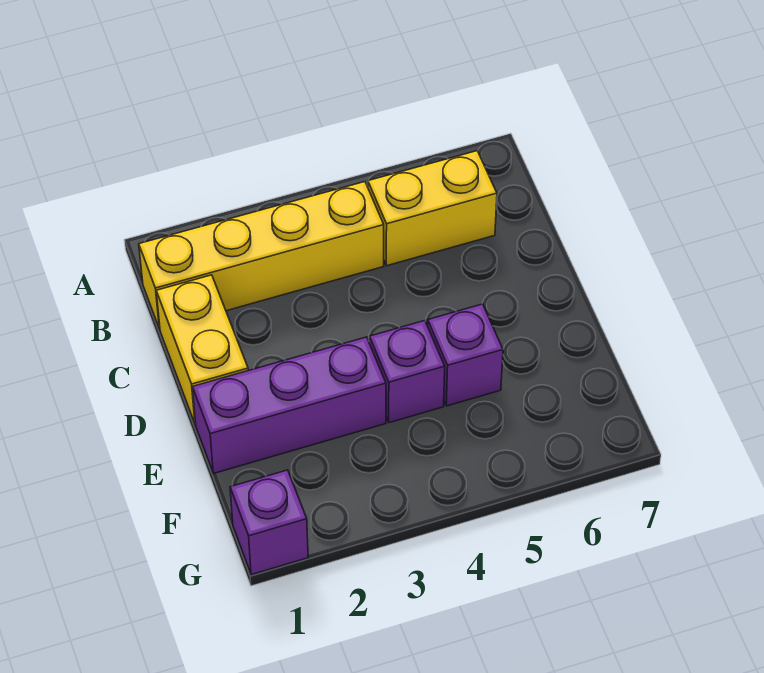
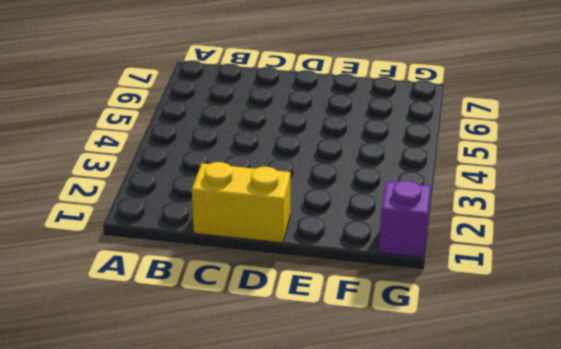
none -> yellow 1x4 brick [139,182,384,329]
none -> yellow 1x2 brick [368,151,497,266]

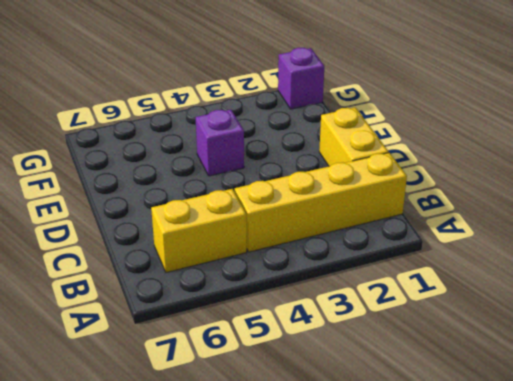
none -> purple 1x3 brick [193,337,386,473]
none -> purple 1x1 brick [428,304,503,406]

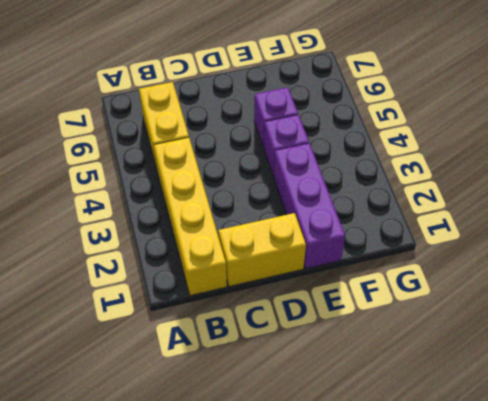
none -> purple 1x1 brick [230,470,308,575]

